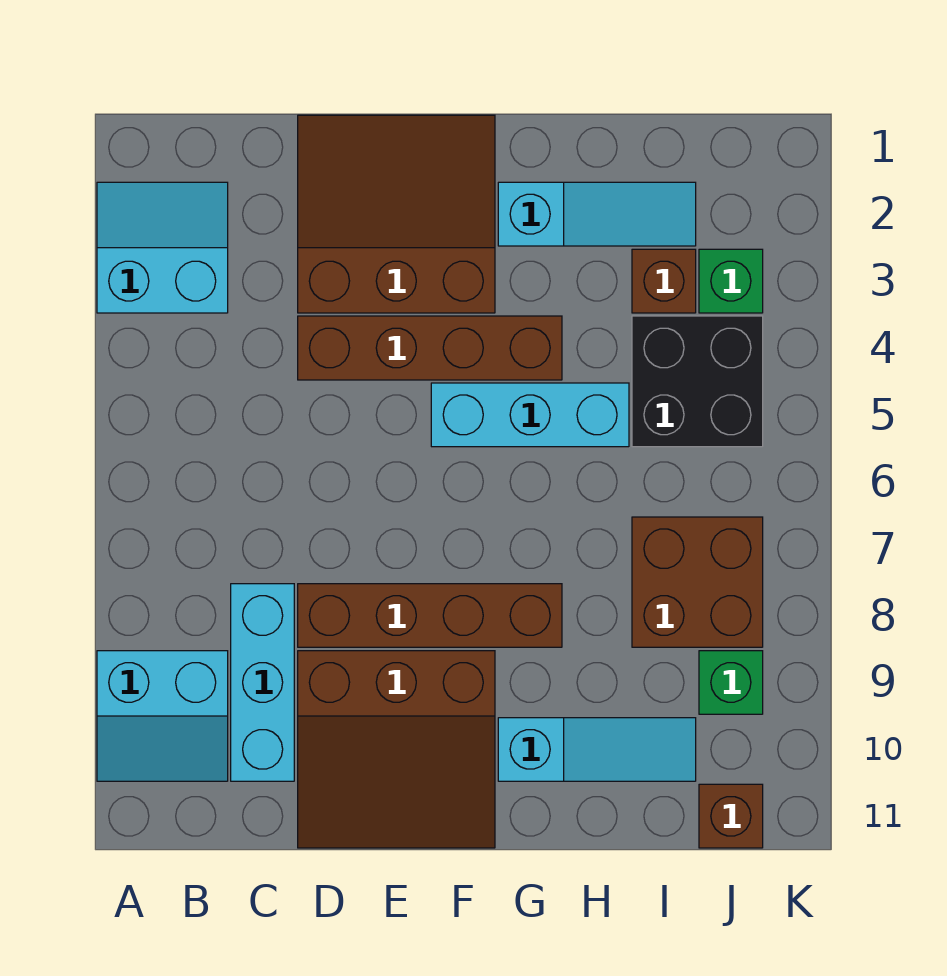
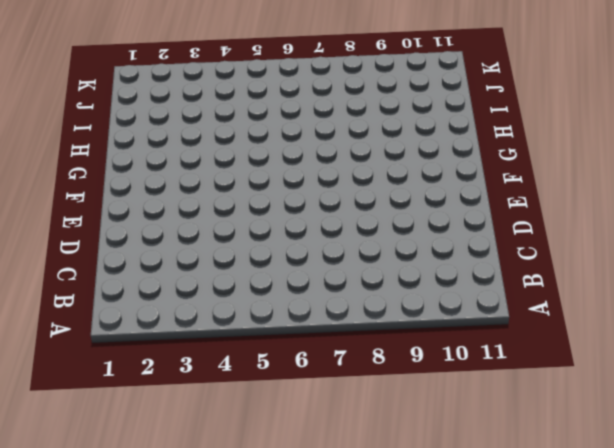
none -> cyan 2x2 slope [97,182,228,313]
none -> cyan 2x2 slope [97,651,228,781]
none -> cyan 1x3 brick [231,584,294,781]

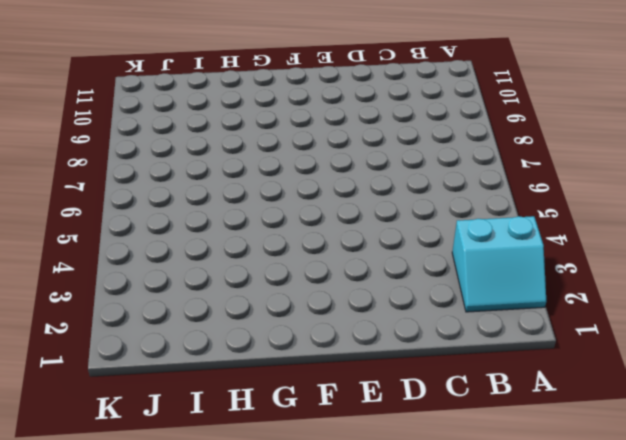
none -> cyan 2x2 slope [97,651,228,781]
none -> cyan 1x3 brick [231,584,294,781]
none -> brown 3x3 slope [298,115,495,313]

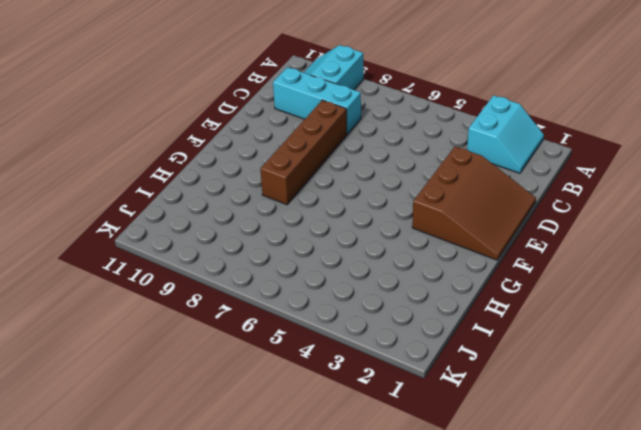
none -> brown 1x4 brick [298,316,562,380]
none -> brown 3x3 slope [298,651,495,848]
none -> cyan 1x3 brick [431,383,629,447]

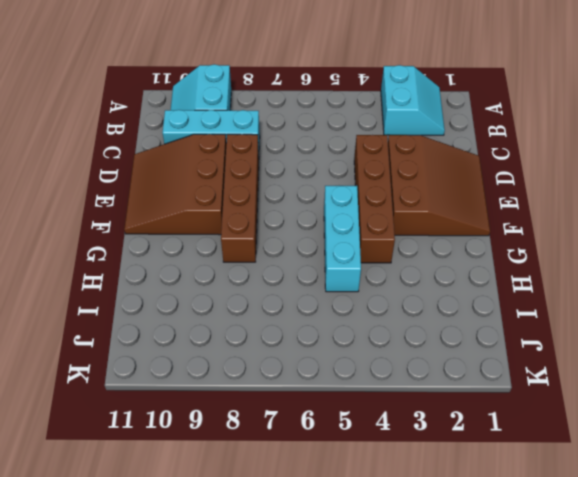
none -> cyan 1x3 slope [498,182,696,246]
none -> cyan 1x3 slope [498,718,696,781]
none -> brown 1x1 brick [632,249,696,313]

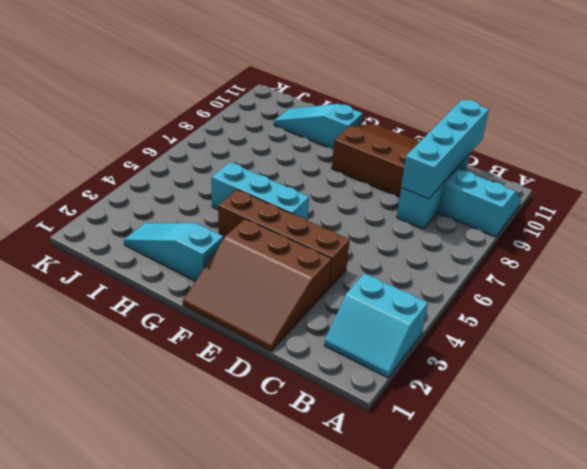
cyan 1x4 brick [401,100,489,199] -> none
none -> brown 1x4 brick [298,584,562,647]
none -> brown 1x1 brick [632,249,696,313]
none -> black 2x2 brick [632,316,763,447]

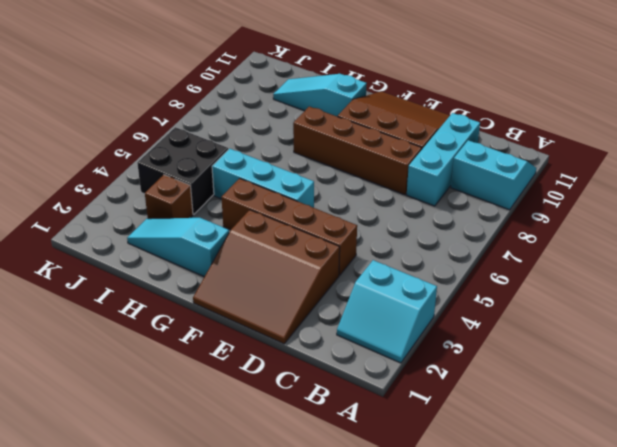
none -> brown 2x2 brick [632,517,763,647]
none -> green 1x1 brick [699,249,763,313]
none -> green 1x1 brick [699,651,763,714]

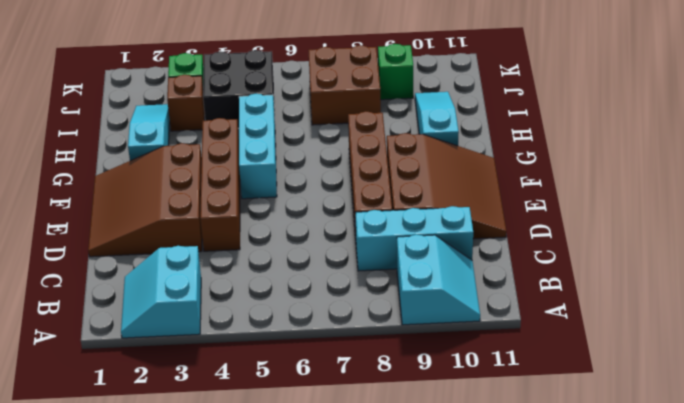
none -> brown 1x1 brick [699,784,763,848]

